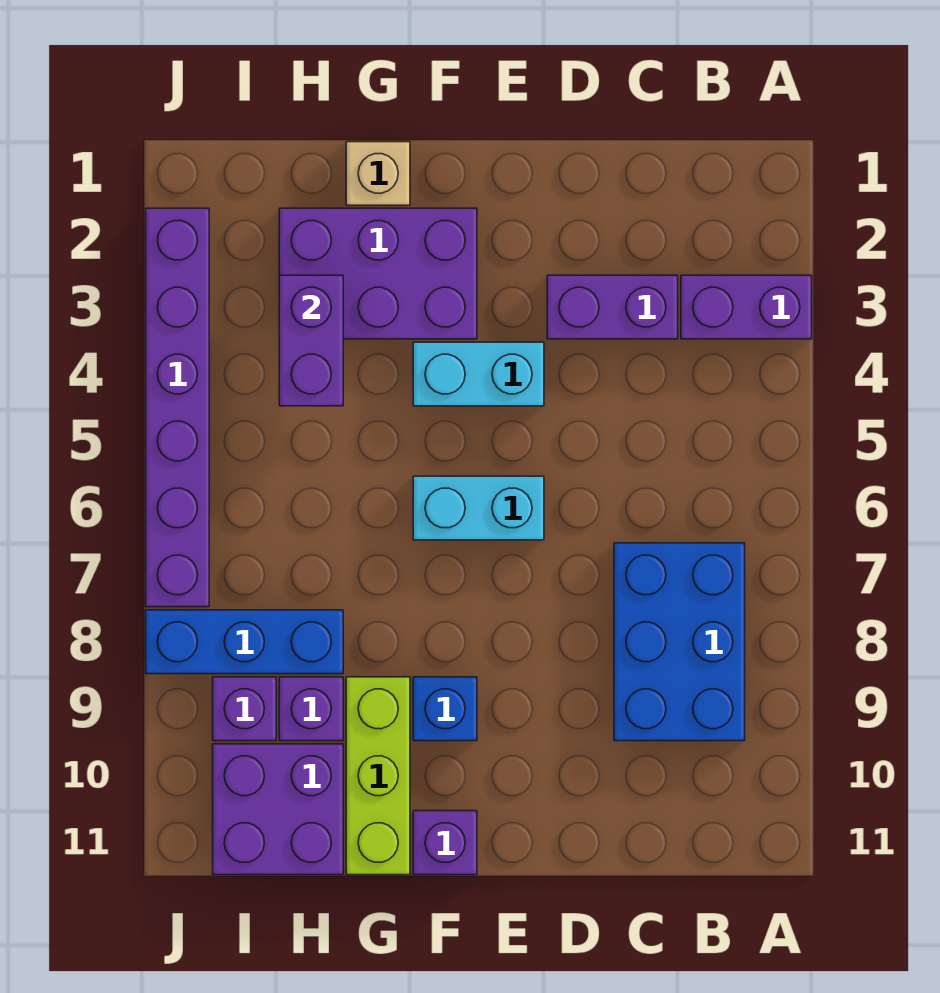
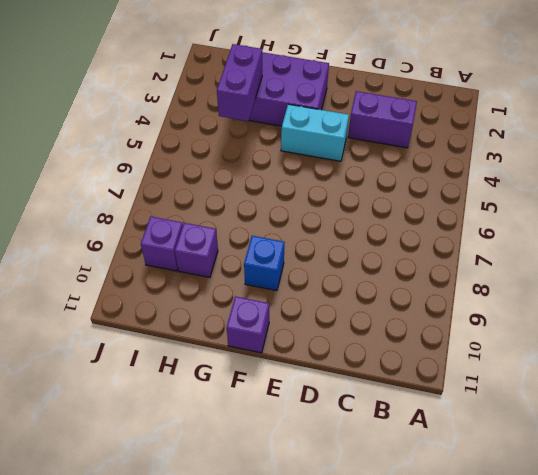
none -> purple 1x2 brick [681,275,812,339]
none -> blue 2x3 brick [614,543,745,741]
none -> cyan 1x2 brick [413,476,544,540]

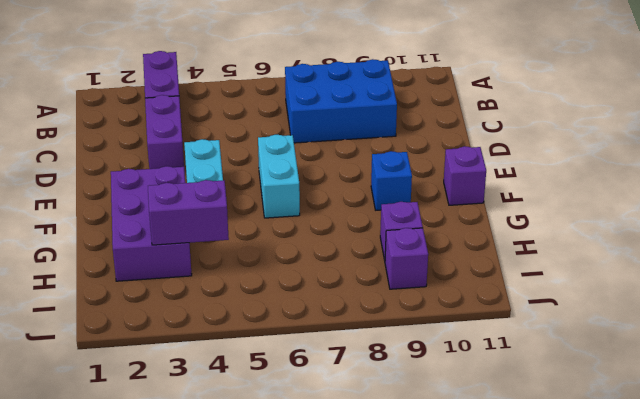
none -> tan 1x1 brick [346,142,410,205]
none -> lime 1x3 brick [346,677,410,875]
none -> blue 1x3 brick [146,610,343,674]

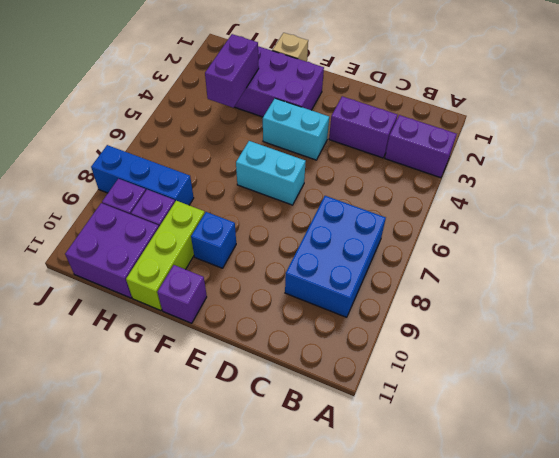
none -> purple 1x6 brick [146,208,209,607]

